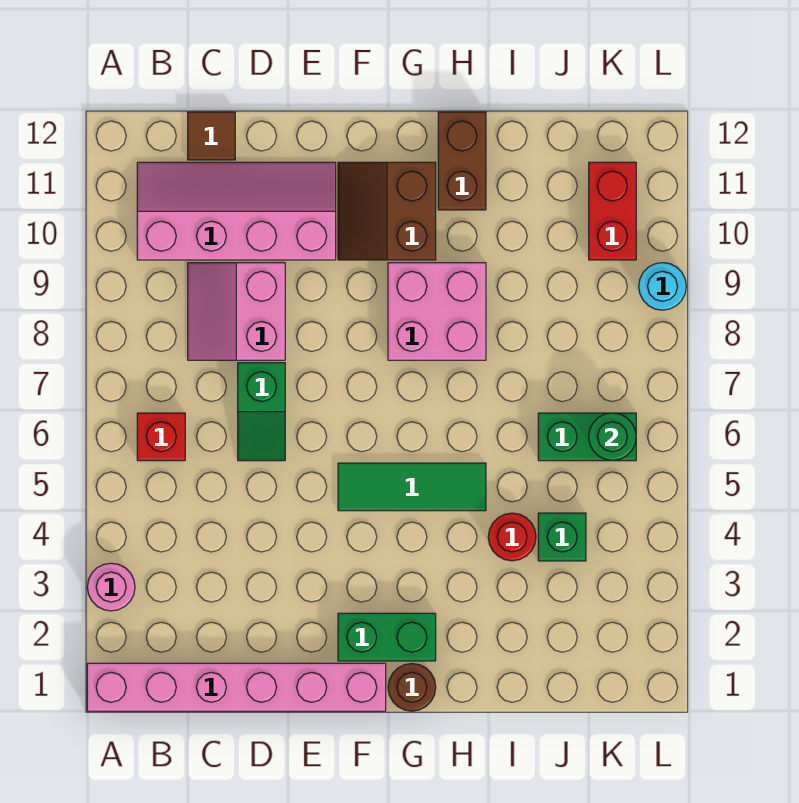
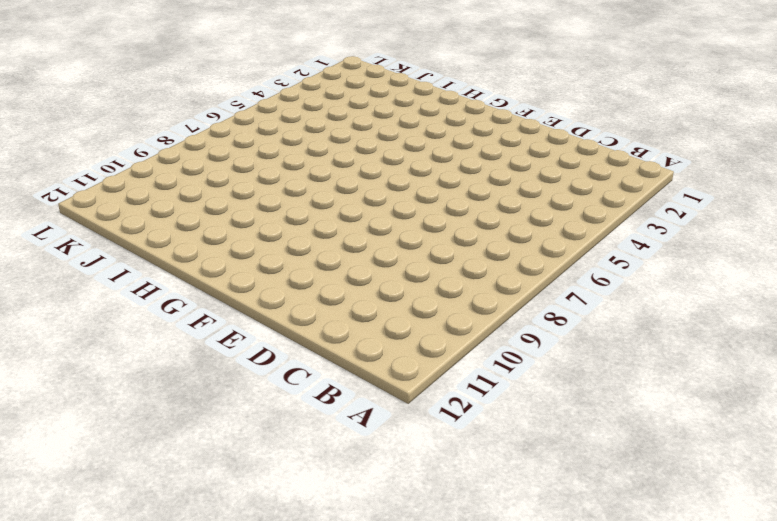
none -> pink 1x6 brick [87,663,386,711]
none -> pink 1x1 round brick [87,563,135,611]
none -> red 1x1 brick [137,413,185,461]

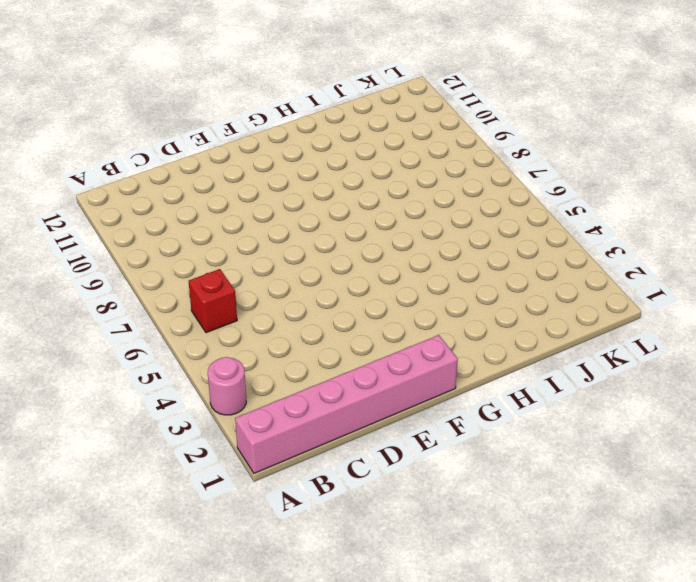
none -> pink 2x4 slope [137,162,336,260]
none -> pink 2x2 slope [188,263,285,360]
none -> brown 1x1 tile [188,112,235,160]

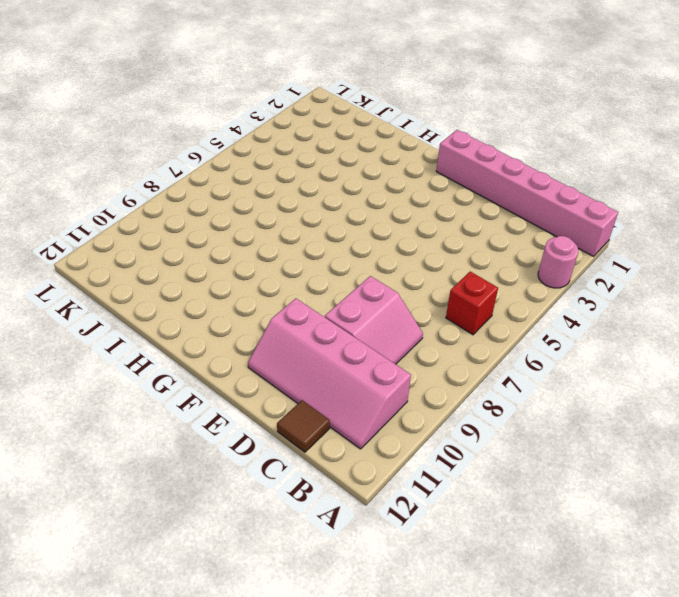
none -> green 1x2 slope [238,363,285,461]
none -> green 1x2 brick [338,613,436,661]
none -> green 1x3 tile [338,463,486,511]

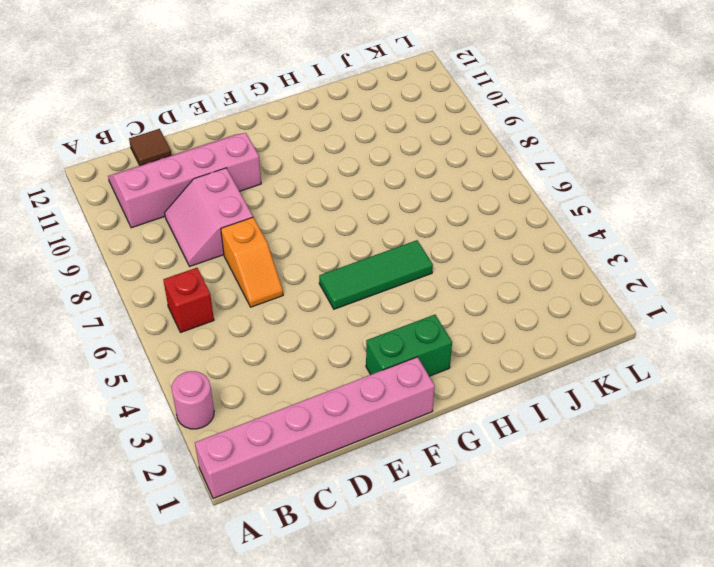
orange 1x2 slope [221,217,283,307] -> green 1x2 slope [238,363,285,461]
none -> brown 2x2 slope [338,162,436,260]
none -> brown 1x1 round brick [388,664,436,711]
none -> pink 2x2 brick [388,263,486,360]

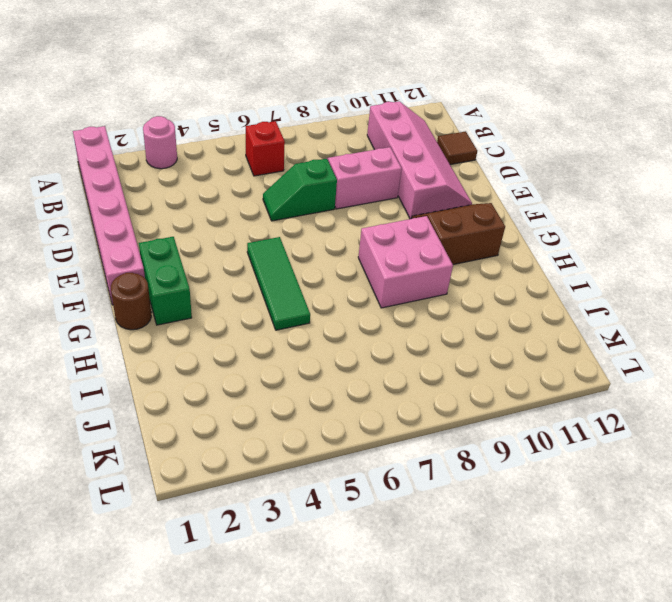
none -> brown 1x2 brick [438,112,486,210]
none -> red 1x1 round brick [488,513,536,561]
none -> green 1x1 brick [538,513,586,561]

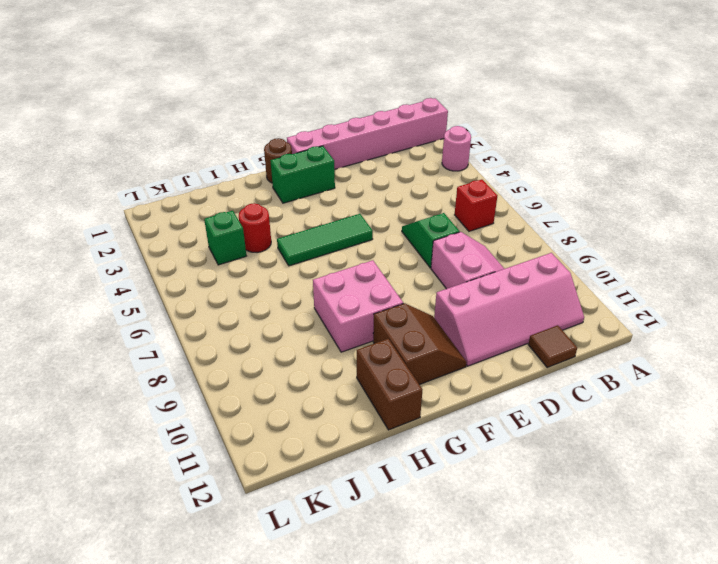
none -> green 1x2 brick [538,413,636,461]
none -> red 1x2 brick [589,162,636,260]
none -> cyan 1x1 round brick [639,263,686,310]

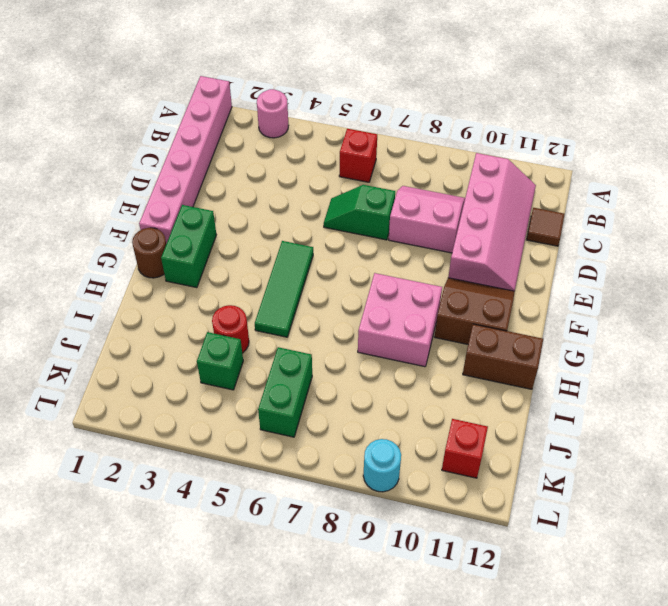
red 1x1 brick [442,419,488,478] -> red 1x2 brick [589,162,636,260]
none -> green 1x1 round brick [589,413,636,461]

